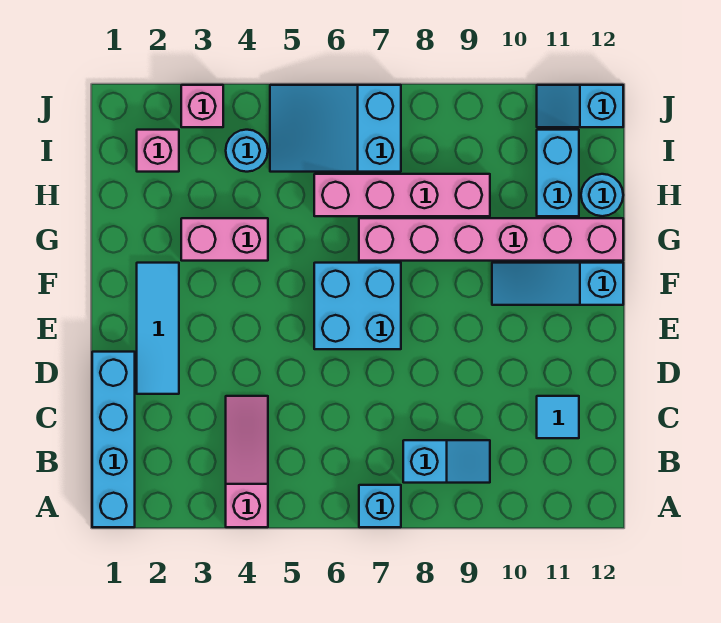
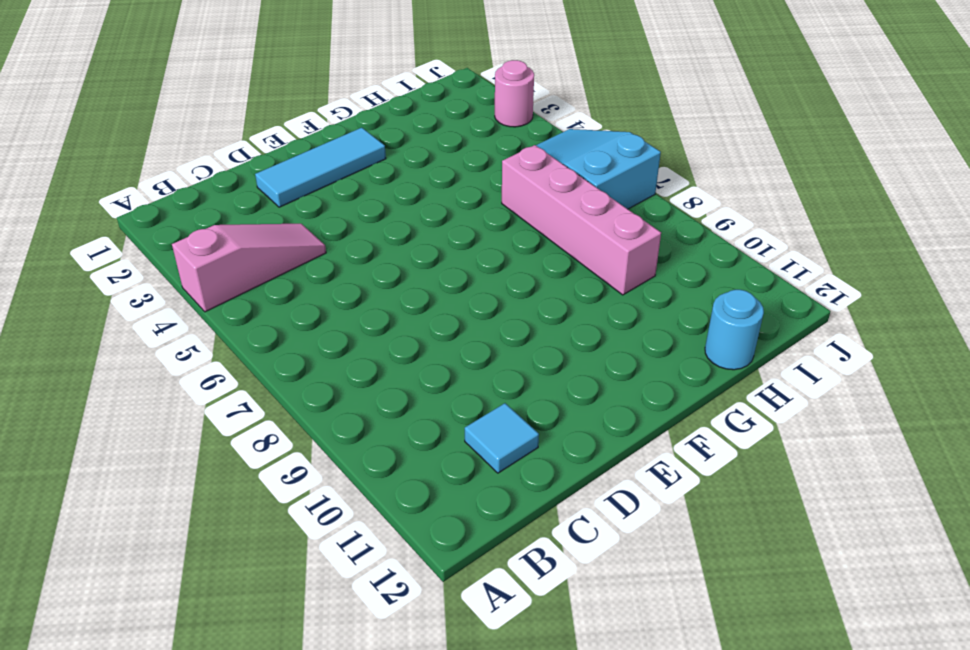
pink 1x1 round brick [495,60,534,127] -> pink 1x1 brick [181,85,223,127]
none -> cyan 1x4 brick [92,352,135,527]
none -> cyan 1x1 brick [359,485,401,527]
none -> cyan 1x2 slope [403,440,490,483]

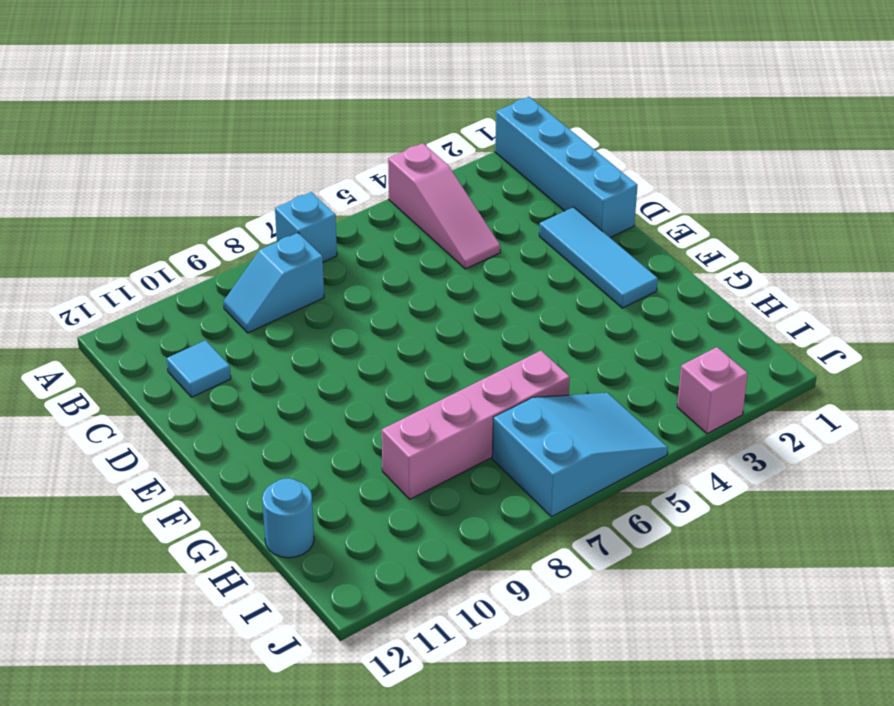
none -> cyan 2x2 brick [314,263,401,349]
none -> cyan 1x3 slope [492,263,623,305]
none -> pink 1x2 brick [181,218,268,261]

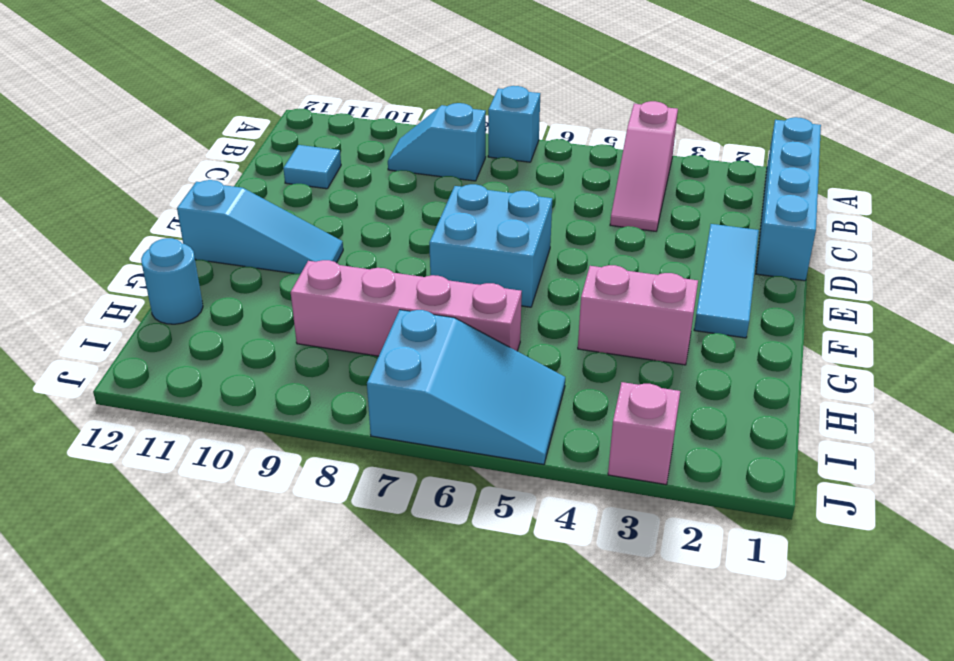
none -> pink 1x6 brick [359,218,623,261]
none -> cyan 1x2 brick [537,130,579,216]
none -> pink 1x1 brick [137,130,179,172]

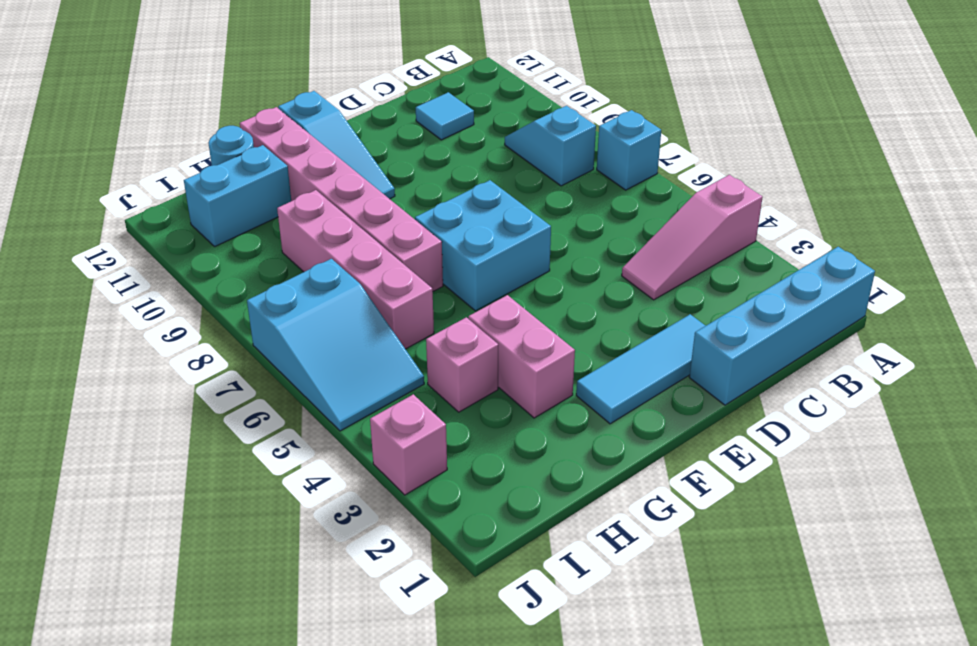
pink 1x1 brick [426,317,498,412] -> pink 1x1 brick moved to [137,130,179,172]
none -> cyan 1x1 round brick [226,130,268,172]
none -> cyan 1x2 slope [537,85,623,127]

